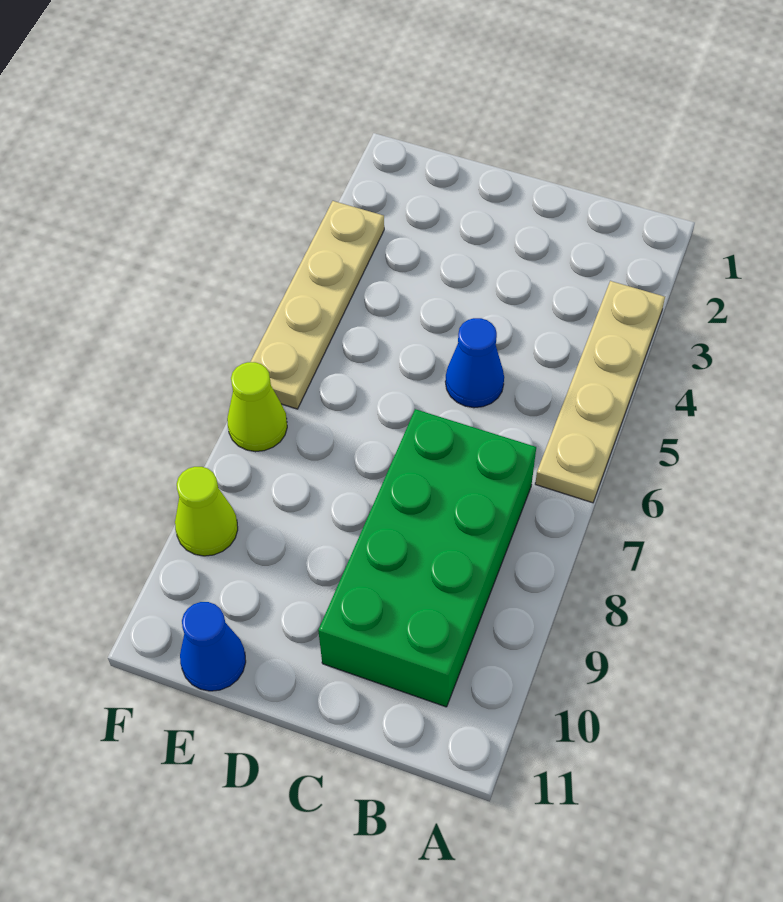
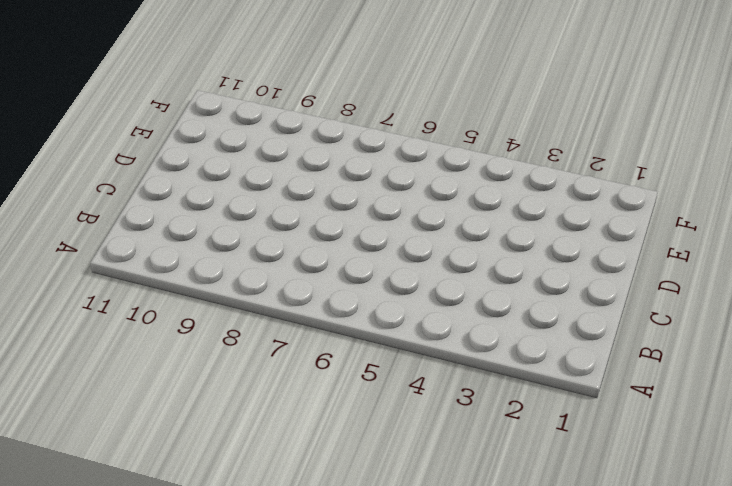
none -> tan 1x4 plate [535,281,665,503]
none -> green 2x4 brick [318,409,536,707]

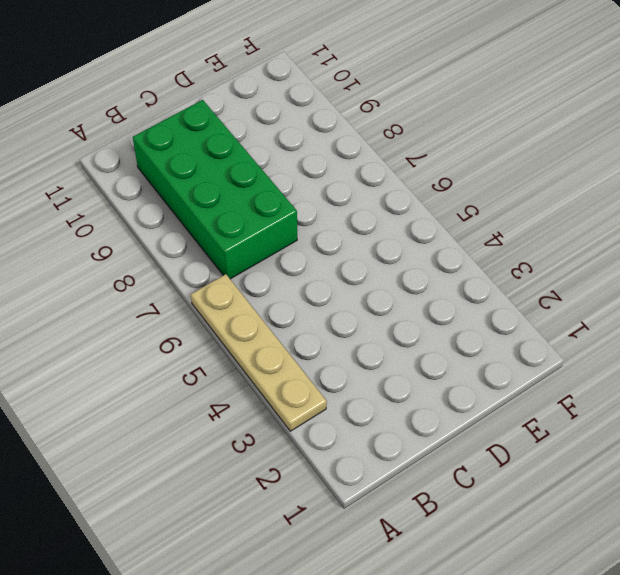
none -> blue 1x1 cone [445,318,504,408]
none -> blue 1x1 cone [180,602,246,691]

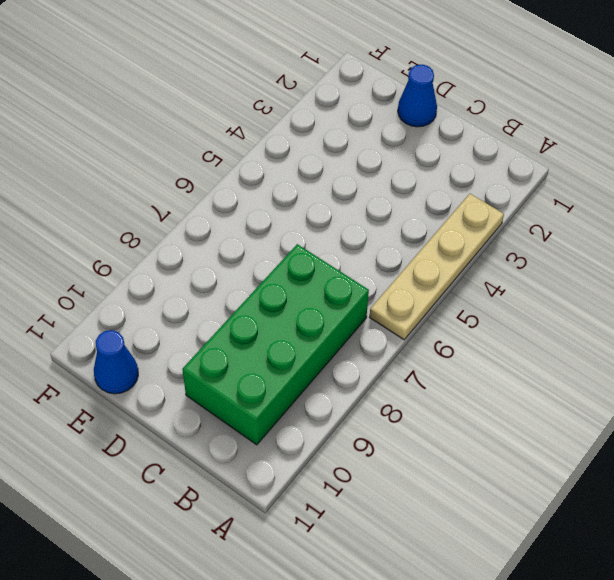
blue 1x1 cone [398,64,437,127] -> blue 1x1 cone moved to [445,318,504,408]
none -> tan 1x4 plate [251,201,384,409]
none -> lime 1x1 cone [227,362,287,452]

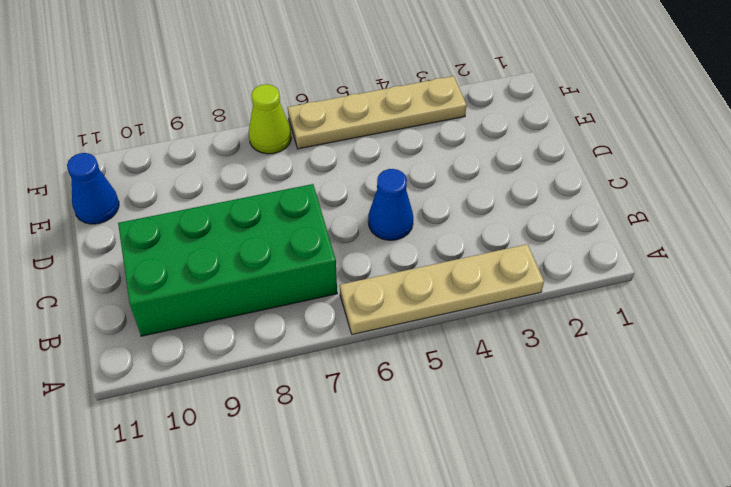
none -> lime 1x1 cone [175,467,238,556]

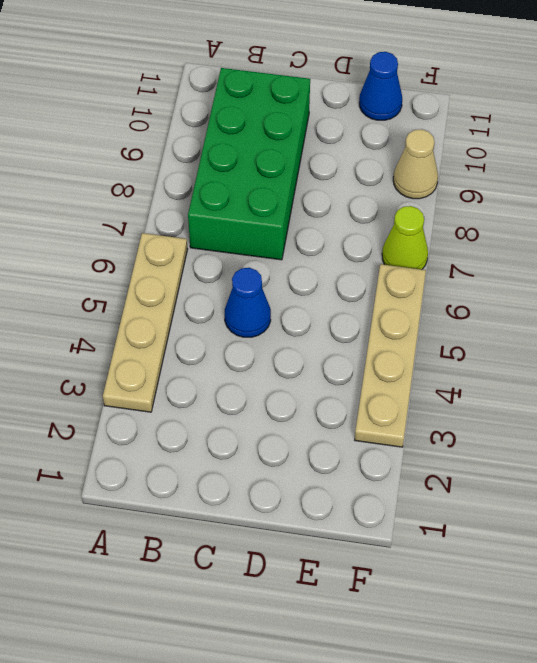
tan 1x1 cone [393,129,438,199] -> lime 1x1 cone [175,467,238,556]

